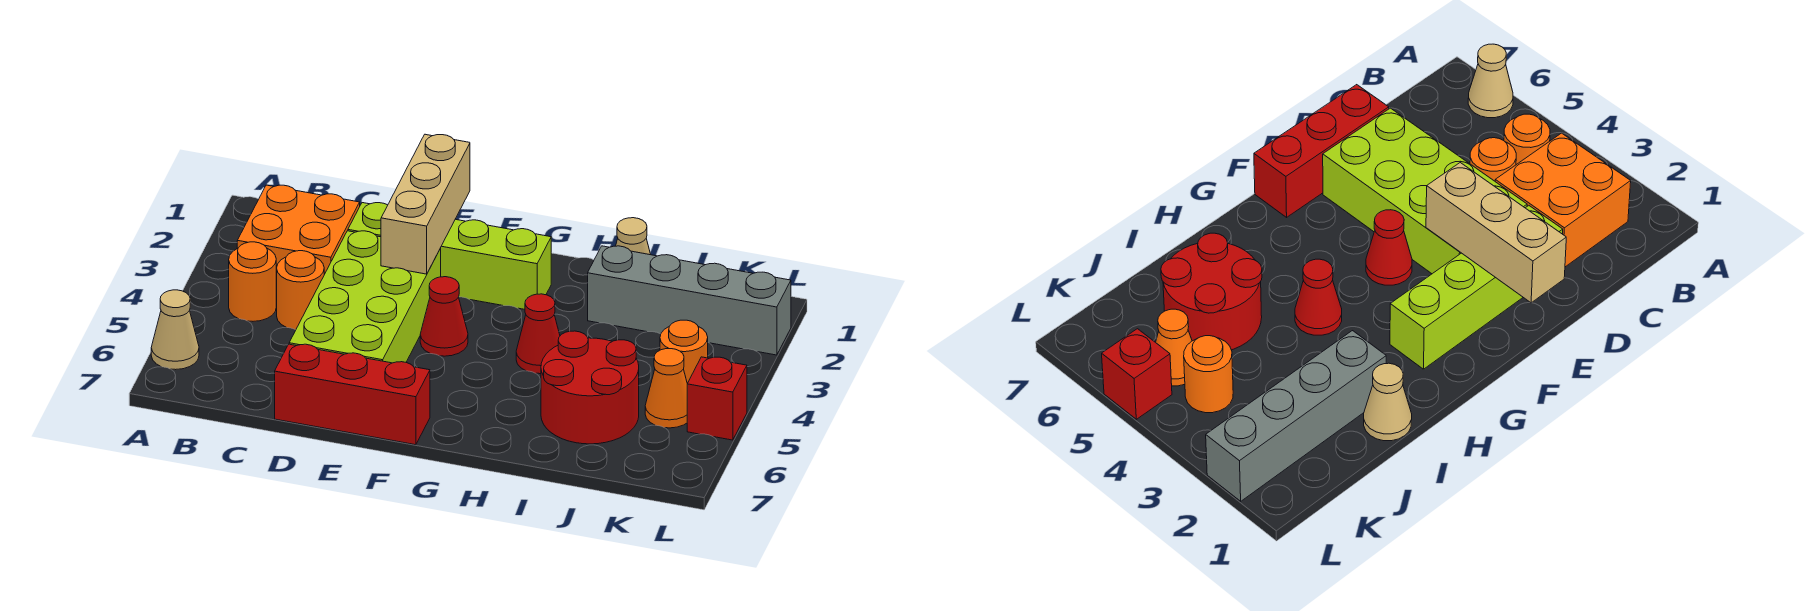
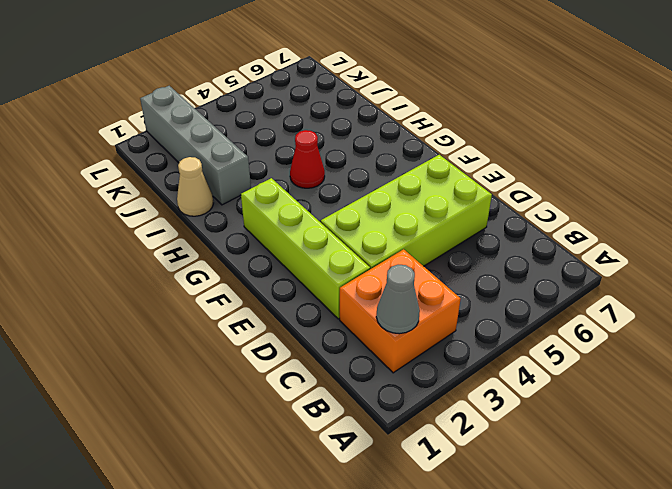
grey 1x1 cone [376,265,420,334] -> none
none -> tan 1x1 cone [151,290,199,370]
none -> orange 1x1 round brick [229,242,276,321]
none -> orange 1x1 round brick [276,251,324,330]

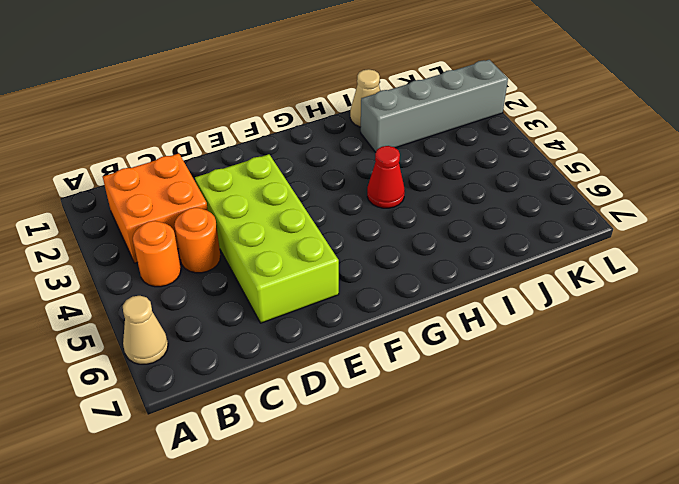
none -> lime 1x4 brick [348,203,551,309]
none -> red 1x3 brick [275,344,430,445]
none -> red 1x1 cone [420,277,468,356]

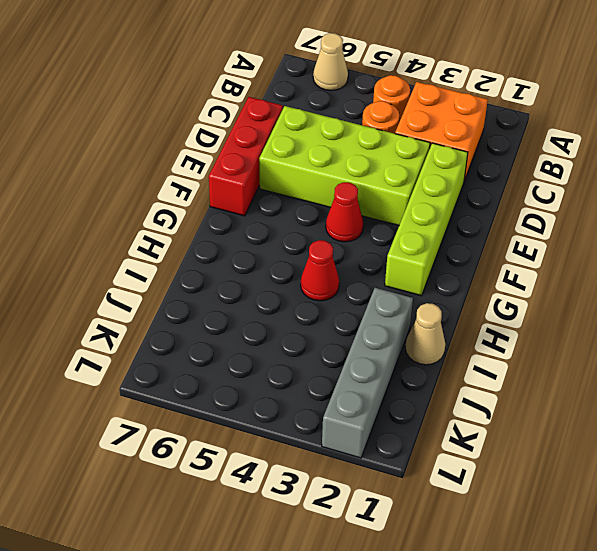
none -> red 2x2 round brick [541,331,639,444]
none -> orange 1x1 round brick [660,320,708,383]
none -> orange 1x1 cone [645,349,687,428]

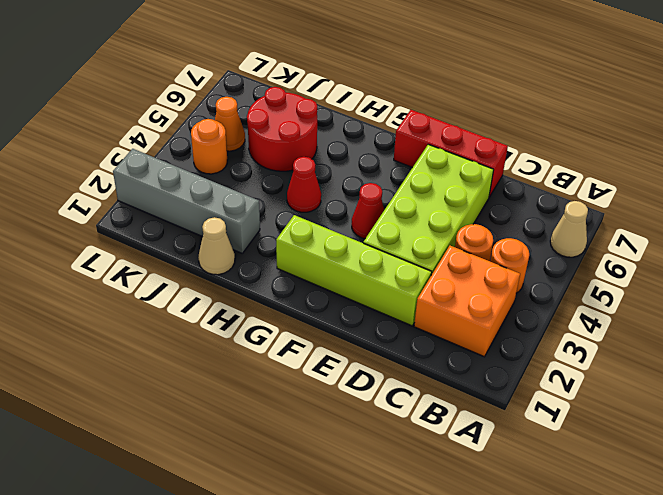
none -> red 1x1 brick [687,357,747,440]
none -> tan 1x3 brick [381,134,470,274]

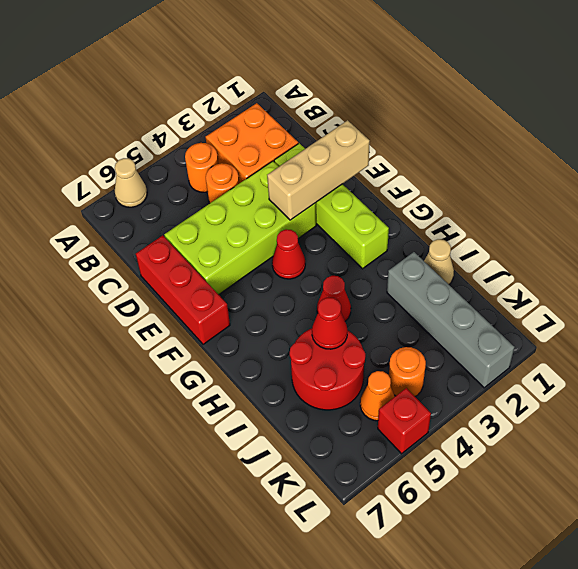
red 1x1 cone [312,297,347,349] -> none

